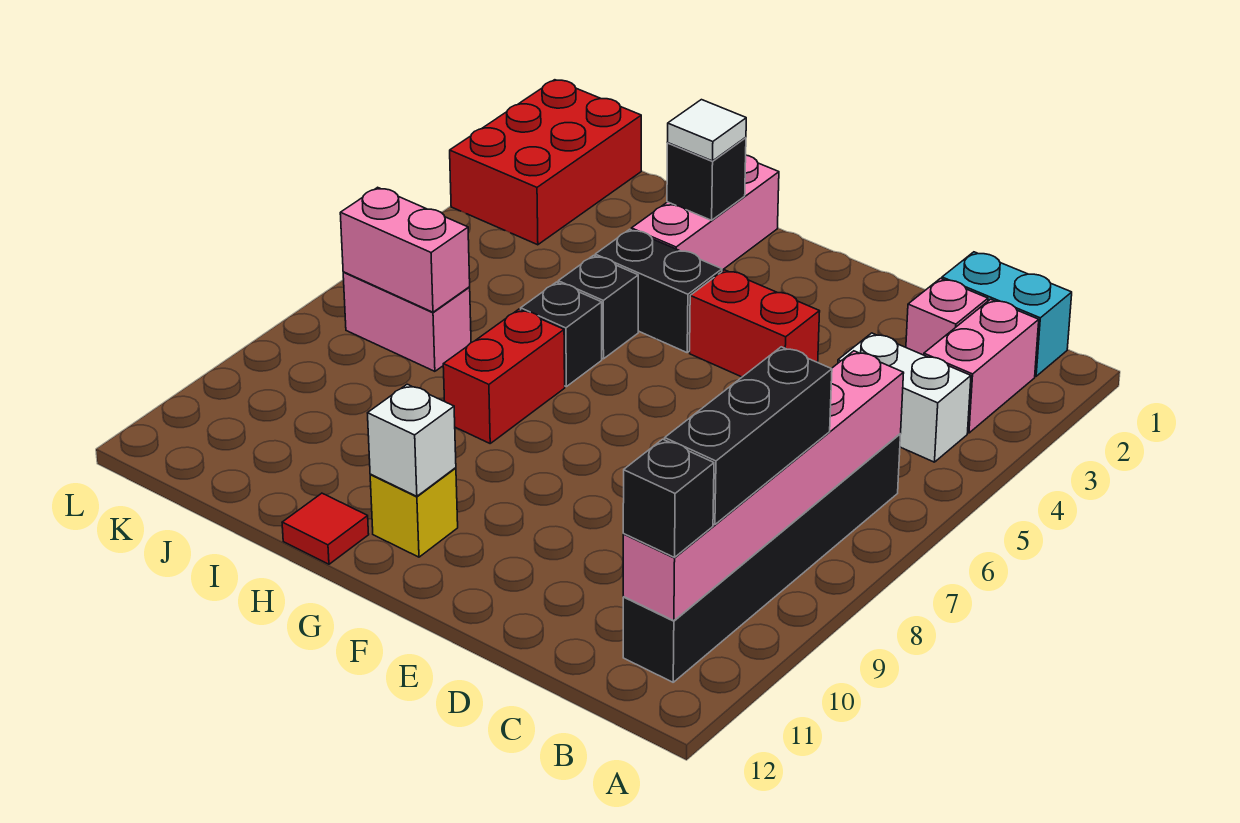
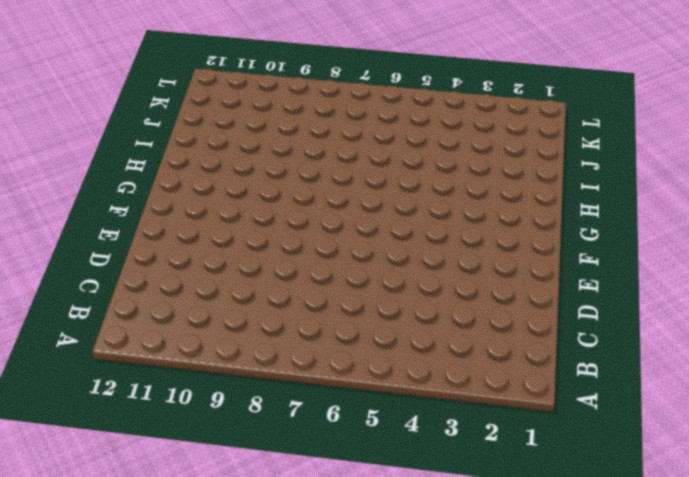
none -> cyan 1x2 brick [942,252,1072,376]
none -> pink 1x2 brick [924,299,1039,433]
none -> white 1x2 brick [838,333,971,462]

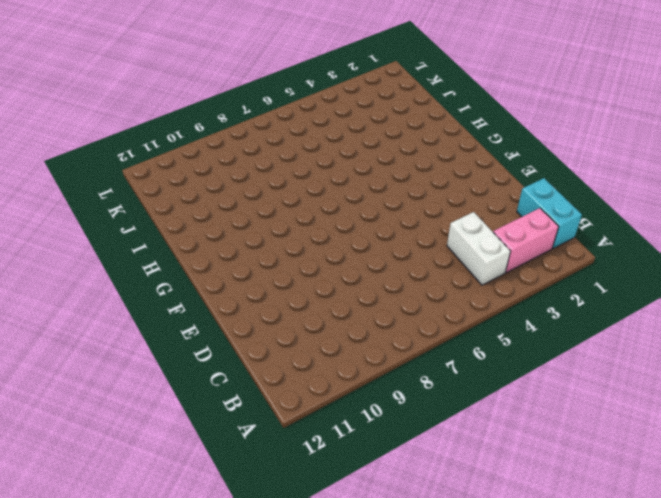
none -> black 1x6 brick [623,434,901,682]
none -> pink 1x1 brick [906,278,988,355]
none -> red 1x2 brick [690,270,820,377]

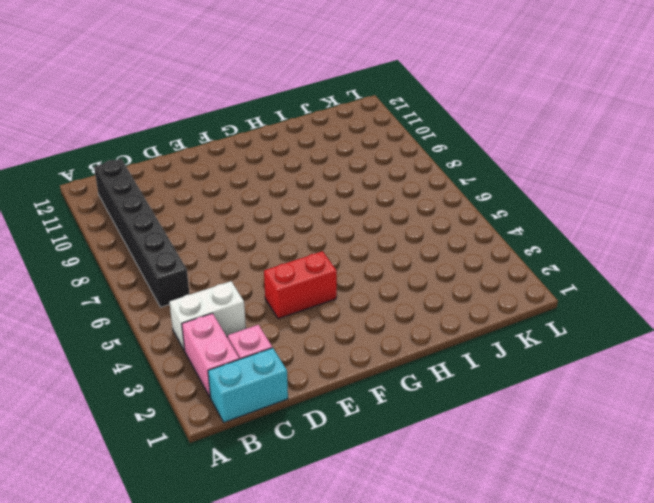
none -> black 1x2 brick [595,229,722,352]
none -> yellow 1x1 brick [370,468,458,557]
none -> pink 1x3 brick [631,155,779,270]

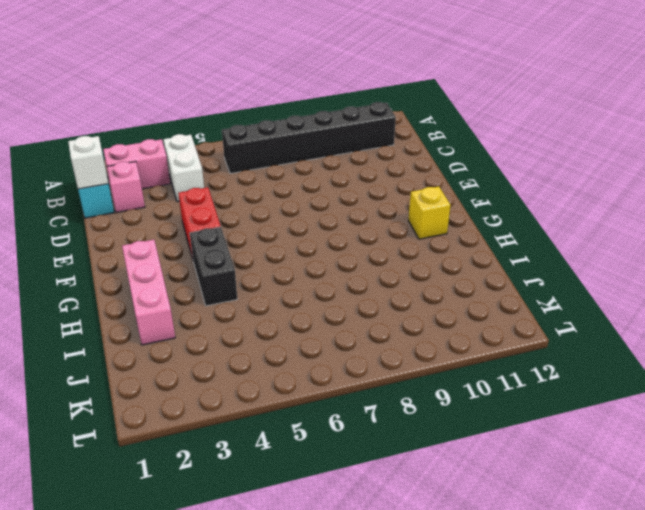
white 1x1 brick [68,136,108,189] -> white 1x1 brick moved to [368,384,456,496]
pink 1x3 brick [122,240,175,345] -> pink 1x3 brick turned to [631,155,779,270]
none -> black 1x1 brick [558,256,638,359]
none -> black 1x1 brick [521,282,602,387]
none -> red 1x2 brick [443,309,565,443]

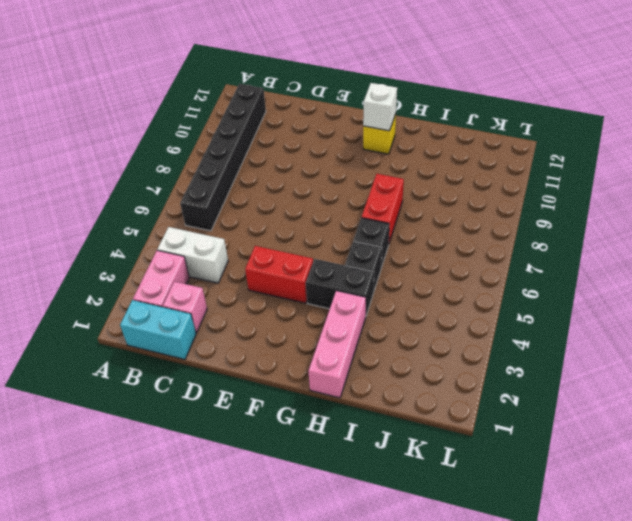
none -> red 1x1 tile [282,493,369,564]
none -> pink 1x2 brick [343,272,471,371]
none -> red 2x3 brick [450,80,641,245]

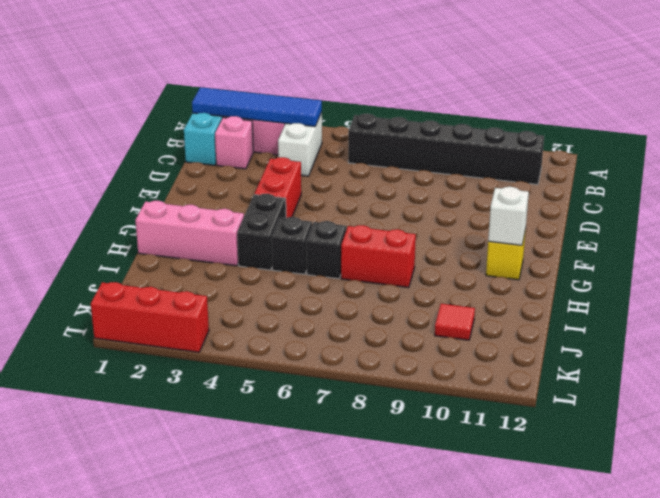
blue 1x4 tile [192,87,322,127] -> none
red 1x1 tile [435,304,475,340] -> red 1x1 tile moved to [282,493,369,564]
red 1x3 brick [91,282,209,352] -> red 2x3 brick [450,80,641,245]
none -> pink 1x2 brick [343,272,471,371]
none -> pink 1x6 brick [623,351,904,621]
none -> black 1x1 brick [667,138,746,220]

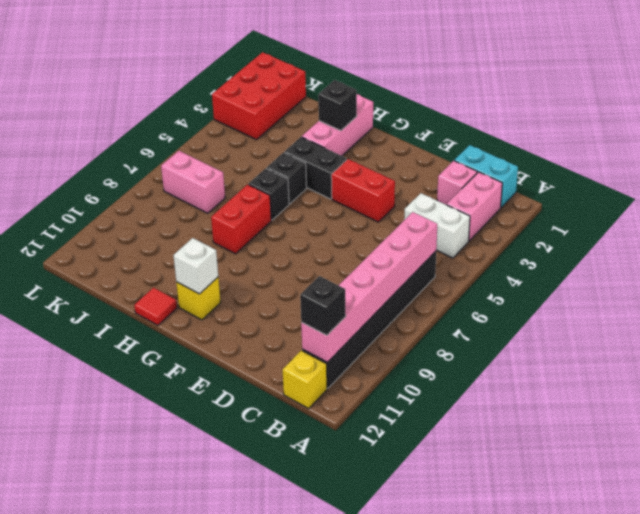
yellow 1x1 brick [283,350,327,409] -> none
none -> pink 1x2 brick [340,187,470,312]
none -> black 1x3 brick [665,347,832,525]
none -> white 1x1 tile [668,100,746,161]

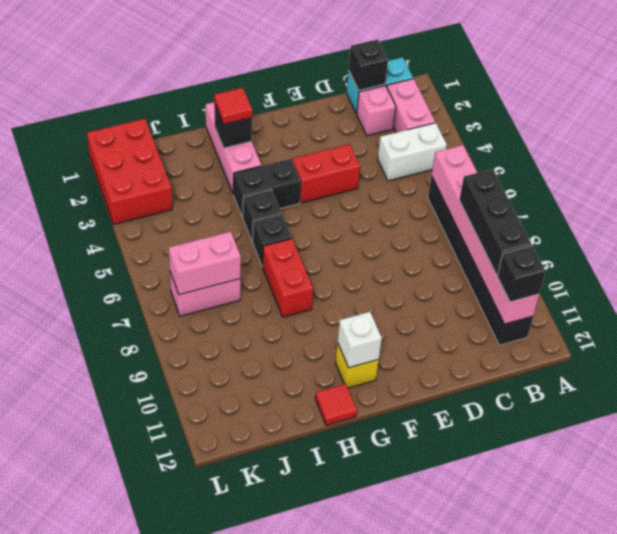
black 1x1 brick [349,39,388,91] -> none
red 1x1 tile [214,88,252,124] -> white 1x1 tile [668,100,746,161]

